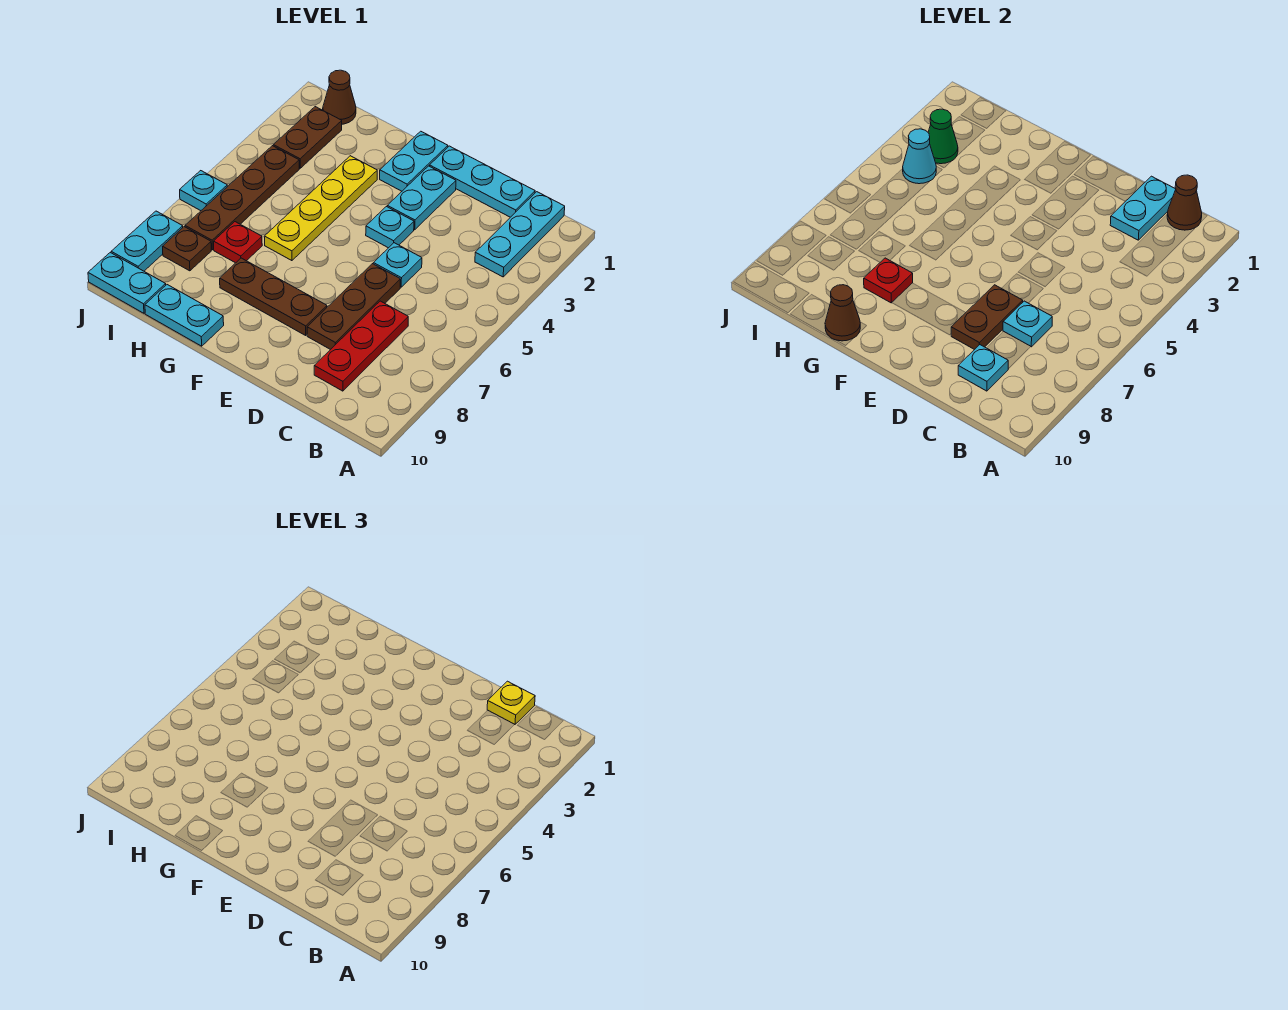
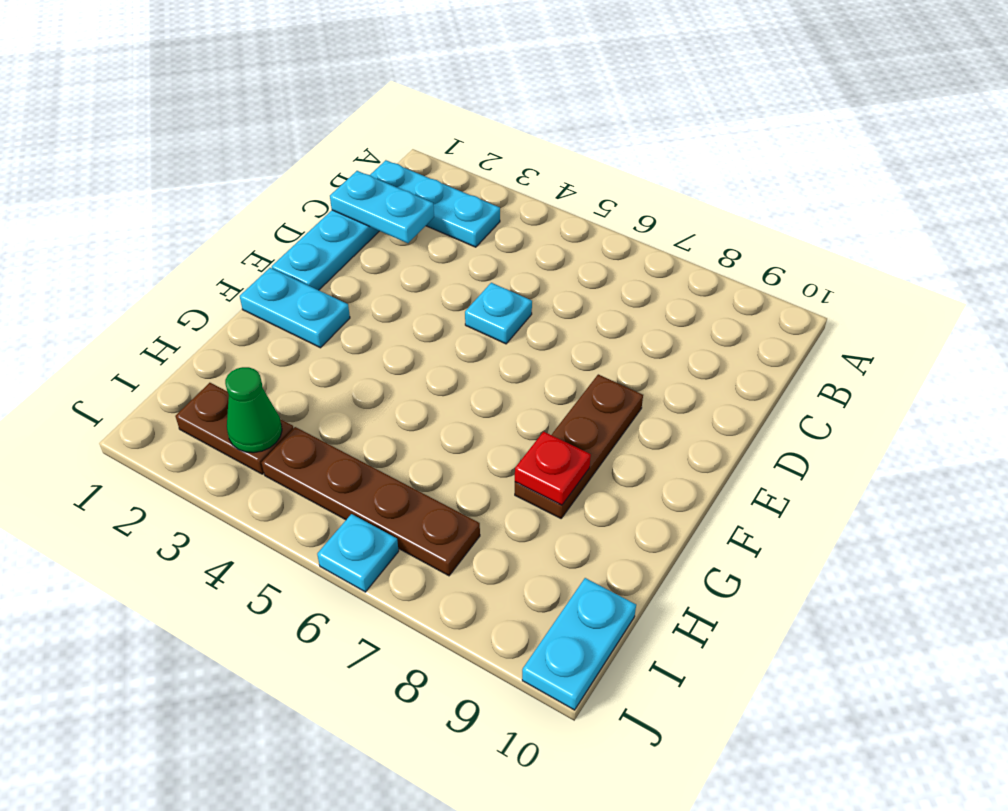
none -> red 1x3 plate [314,301,408,391]
none -> brown 1x3 plate [307,264,400,350]
none -> cyan 1x2 plate [387,166,456,230]

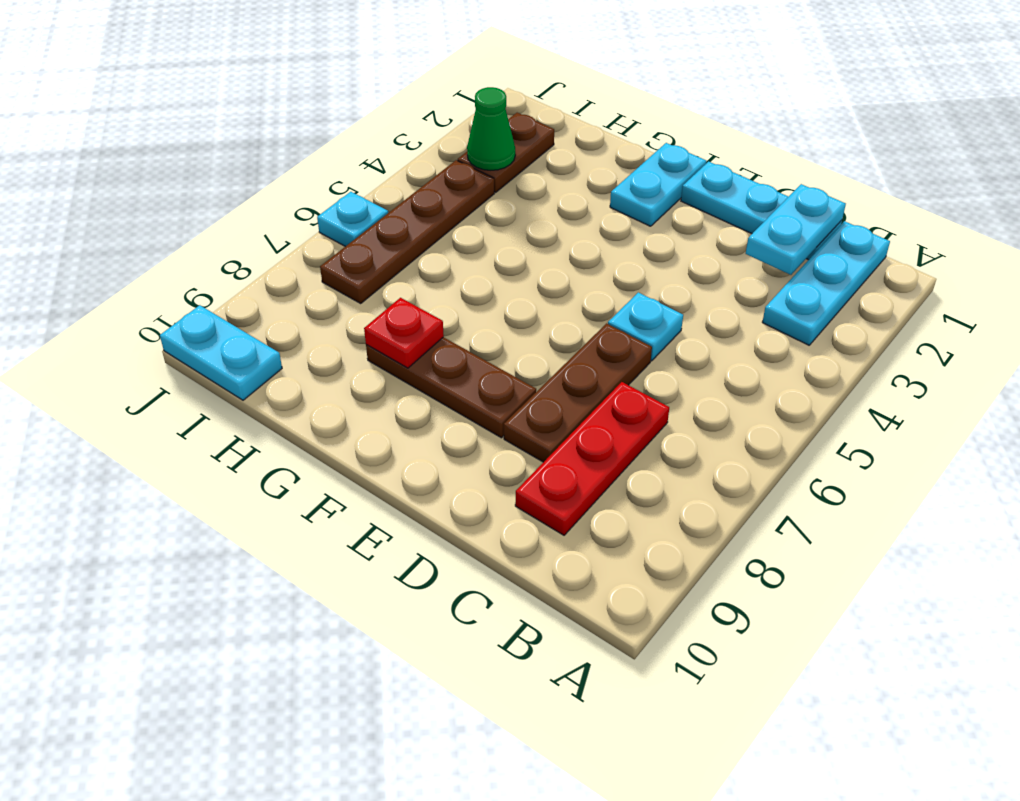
none -> cyan 1x2 plate [387,166,456,230]
none -> cyan 1x1 plate [366,207,414,248]
none -> yellow 1x4 plate [264,156,377,261]

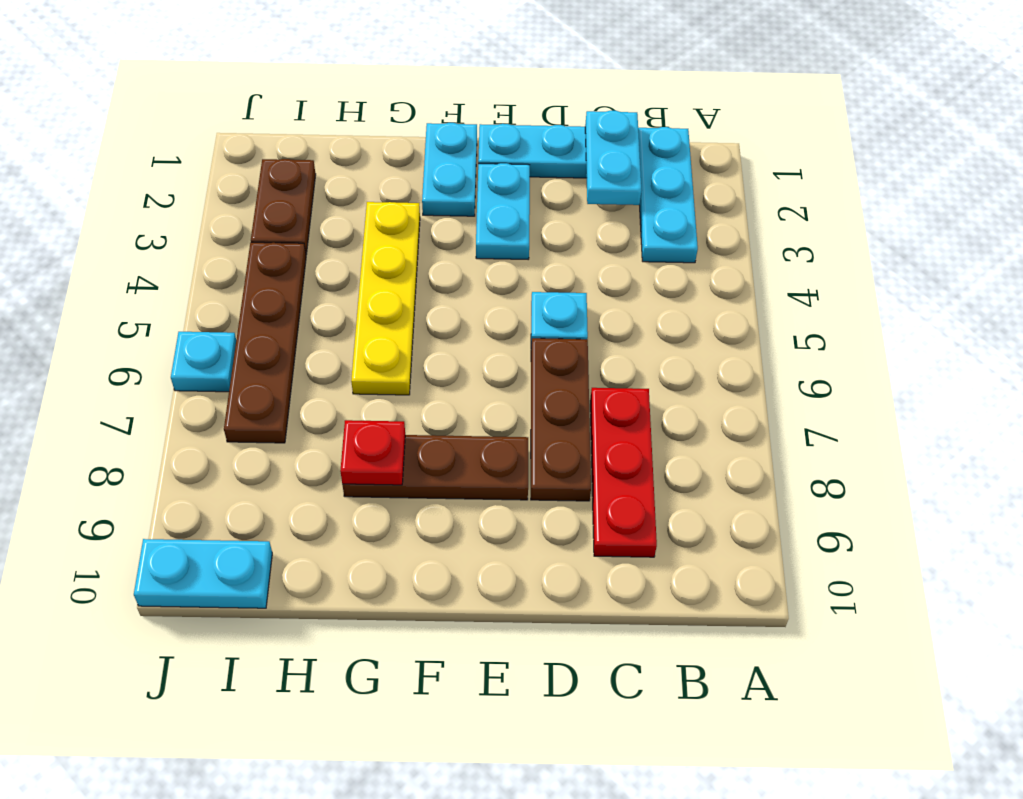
none -> cyan 1x1 plate [366,207,414,248]
none -> cyan 1x2 plate [145,285,224,346]
none -> red 1x1 plate [214,222,262,263]

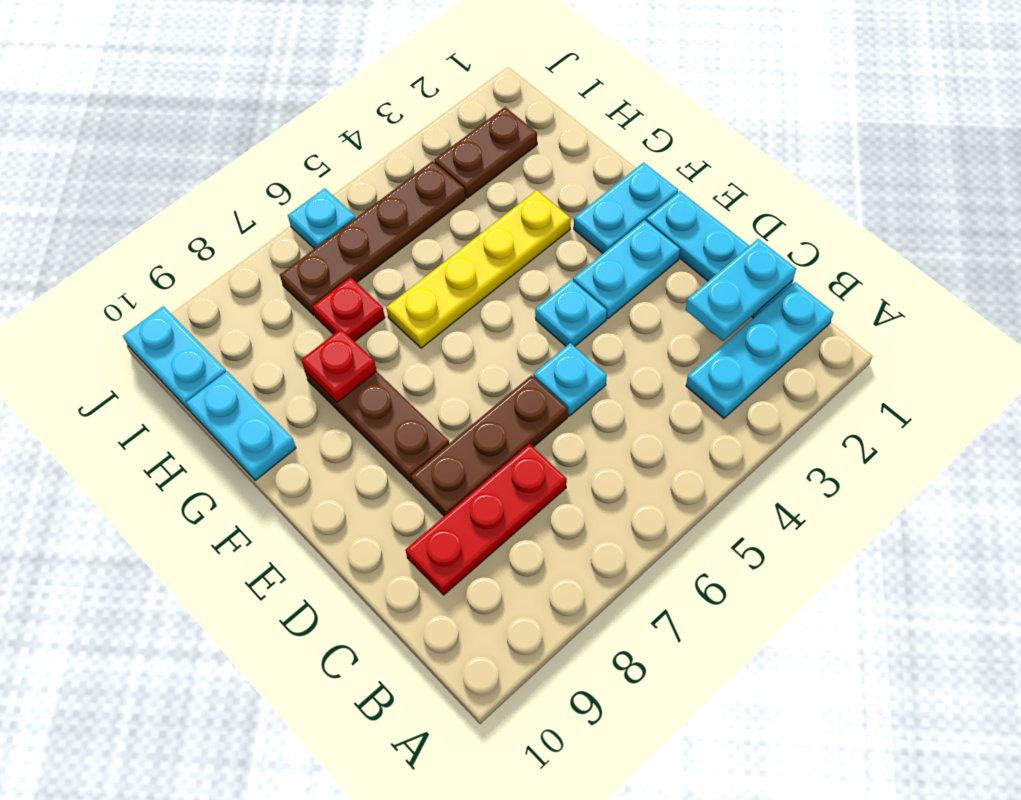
none -> brown 1x1 cone [323,70,356,124]
none -> brown 1x1 plate [163,227,211,271]
none -> cyan 1x2 plate [111,211,183,271]

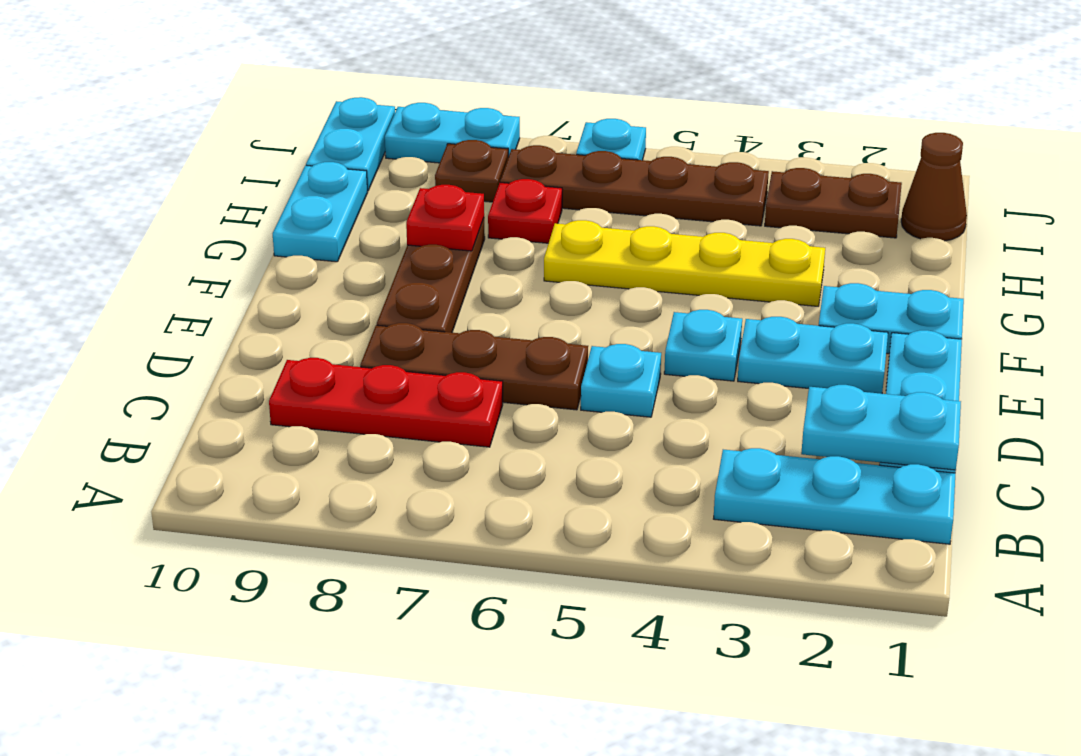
none -> brown 1x1 cone [1167,175,1202,230]
none -> cyan 1x1 plate [1003,301,1052,347]
none -> cyan 1x1 plate [958,345,1008,391]

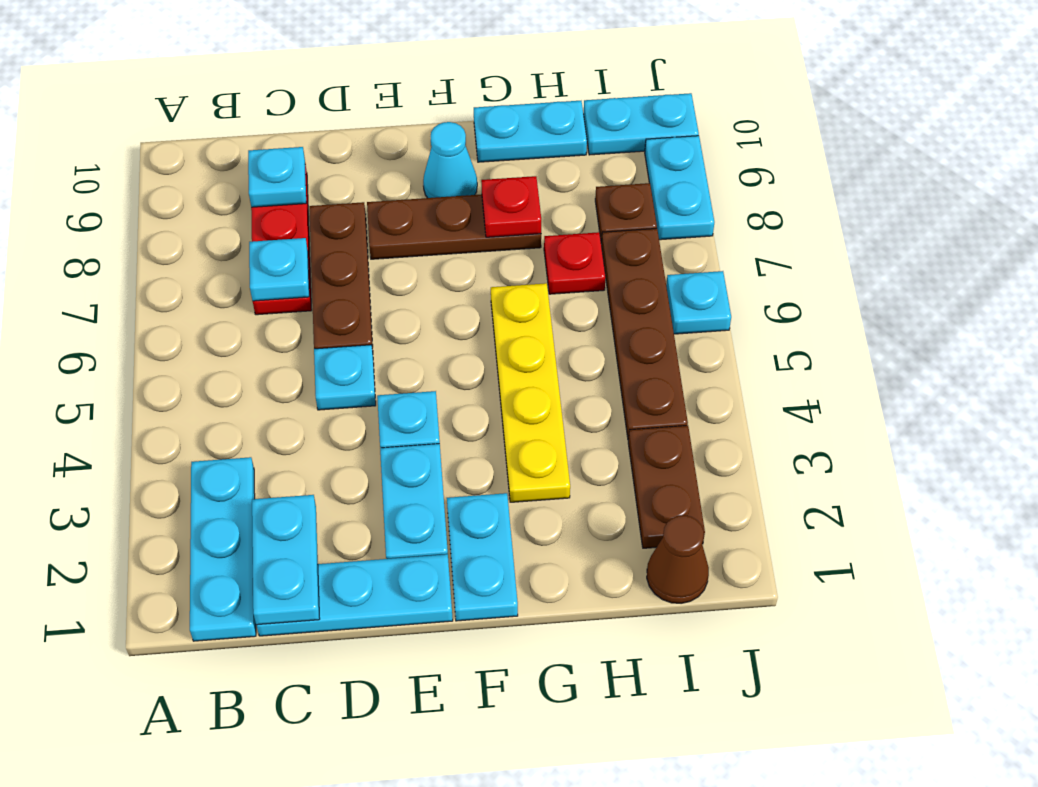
cyan 1x1 cone [423,122,477,198] -> cyan 1x1 cone moved to [903,129,936,184]
none -> brown 1x1 cone [1167,175,1202,230]
none -> brown 1x2 plate [951,285,1023,350]
none -> brown 1x1 cone [825,285,860,341]

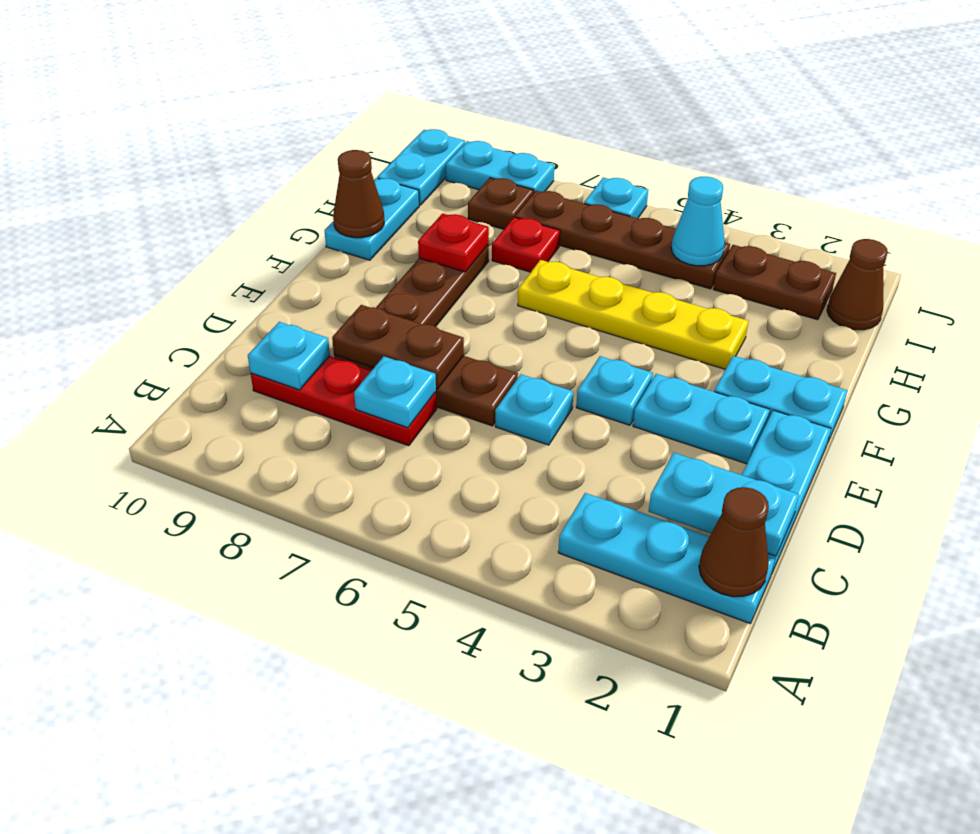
none -> green 1x1 cone [928,109,958,164]
none -> yellow 1x1 plate [487,681,535,724]

